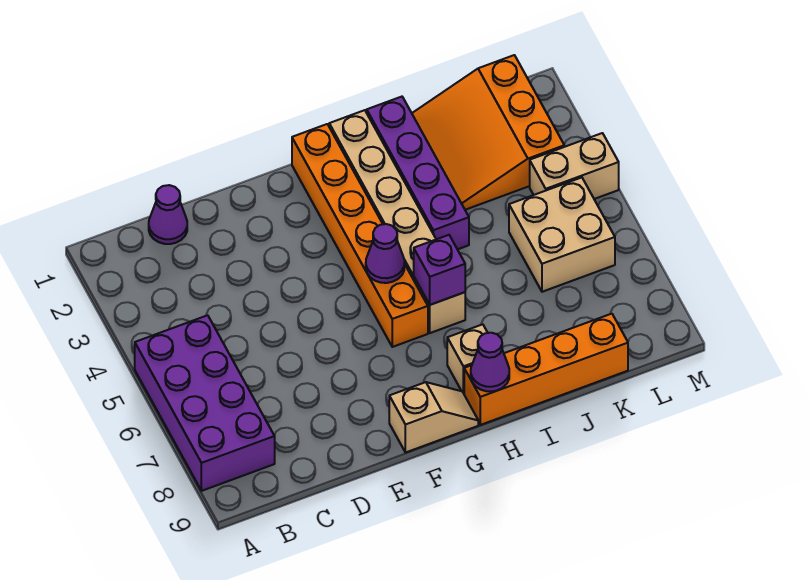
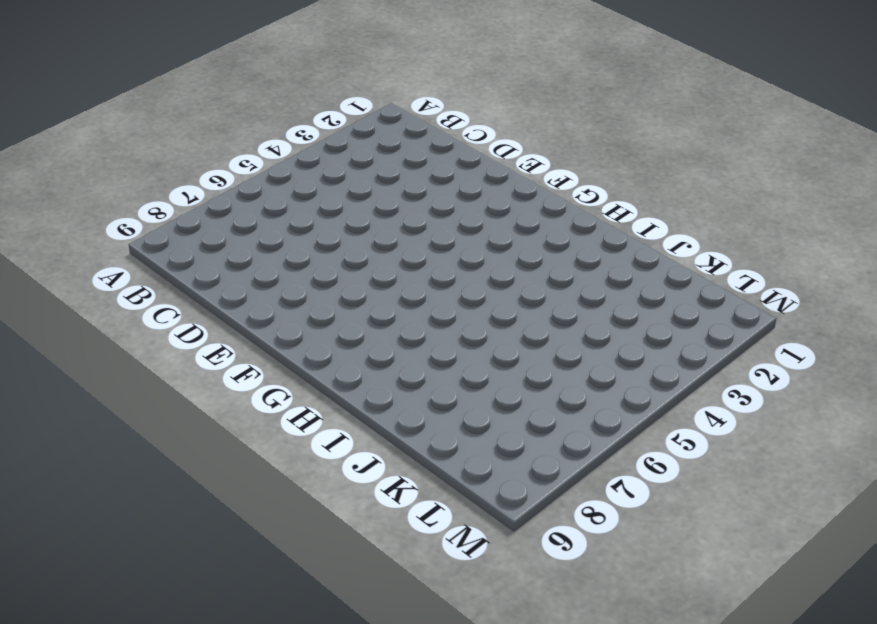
none -> purple 2x4 brick [135,315,275,491]
none -> purple 1x1 cone [149,185,187,244]
none -> tan 1x2 slope [389,382,478,453]

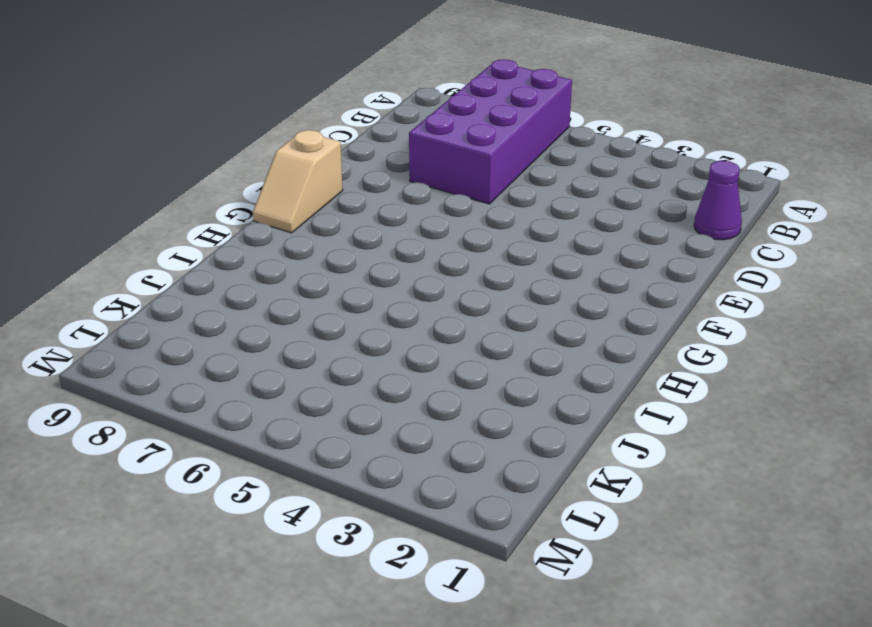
purple 2x4 brick [409,59,572,204] -> purple 2x4 brick turned to [135,315,275,491]
none -> orange 1x6 brick [292,124,428,347]
none -> tan 1x6 brick [329,110,465,333]
none -> tan 1x1 brick [447,324,488,393]

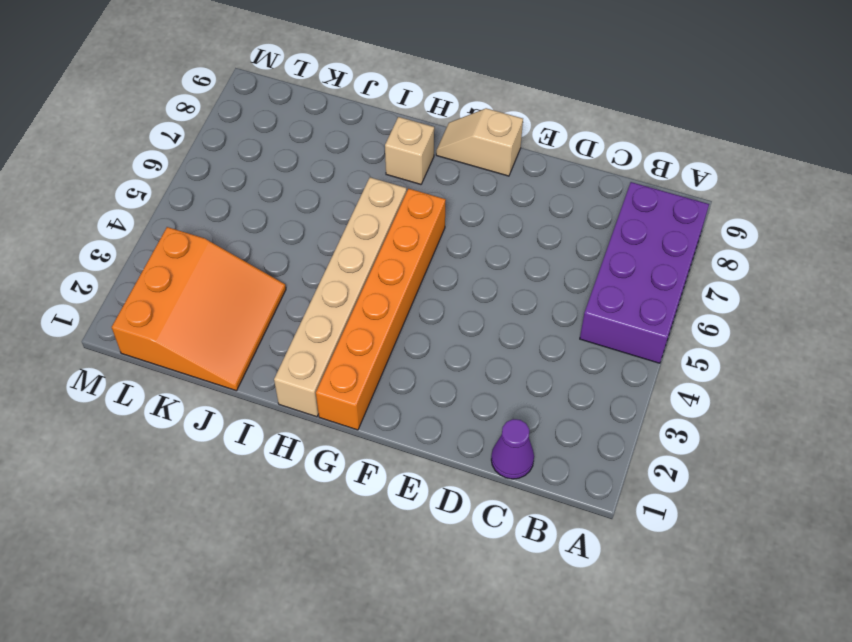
none -> orange 1x4 brick [464,314,628,425]
none -> purple 1x4 brick [367,97,469,249]
none -> tan 2x2 brick [509,177,615,292]

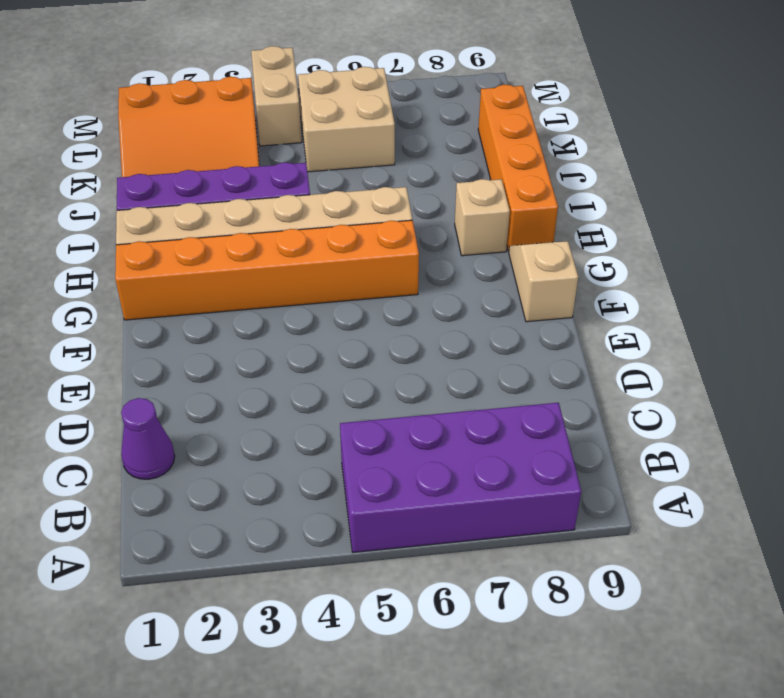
none -> purple 1x1 cone [366,224,405,283]
none -> purple 1x1 brick [414,235,465,305]
none -> purple 1x1 cone [471,333,509,391]

